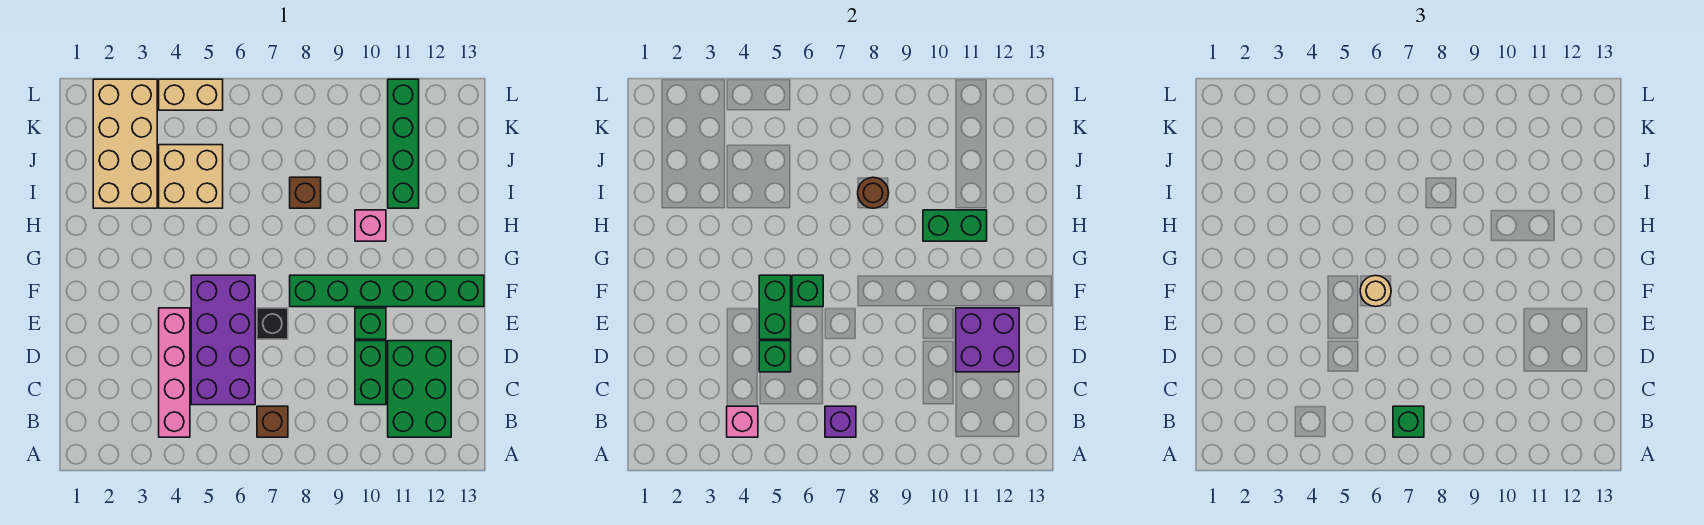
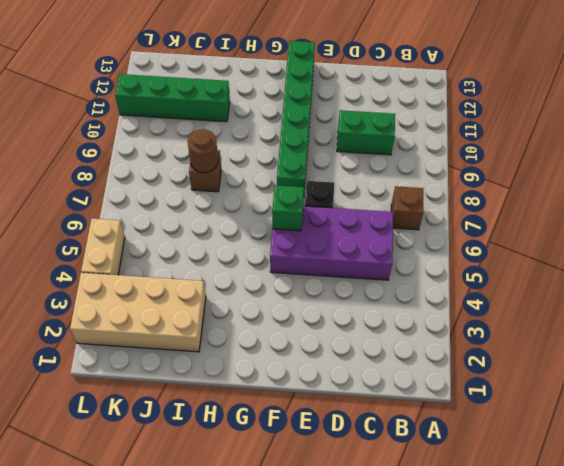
none -> pink 1x4 brick [159,308,190,437]
none -> green 2x3 brick [388,341,451,437]
none -> green 1x1 brick [355,308,386,339]

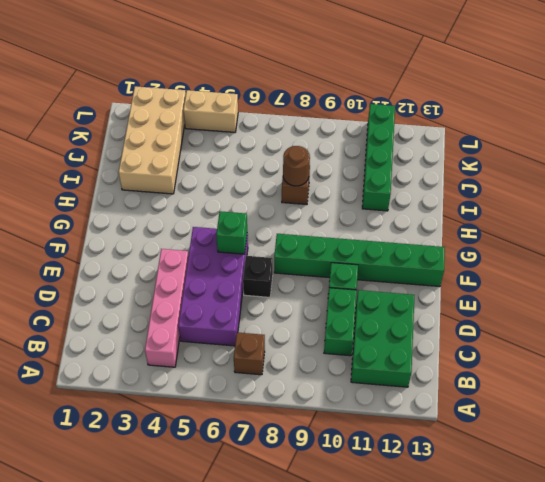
none -> pink 1x1 brick [355,210,386,241]
none -> tan 2x2 brick [159,145,223,208]
none -> pink 1x1 brick [727,406,758,437]

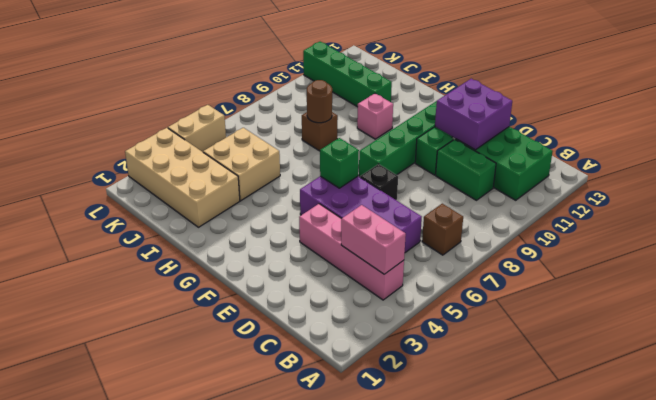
pink 1x2 brick [341,205,406,274] -> pink 1x1 brick [727,406,758,437]
none -> purple 1x1 brick [825,406,856,437]
none -> green 1x1 brick [759,341,791,372]
none -> green 1x2 brick [759,275,791,339]

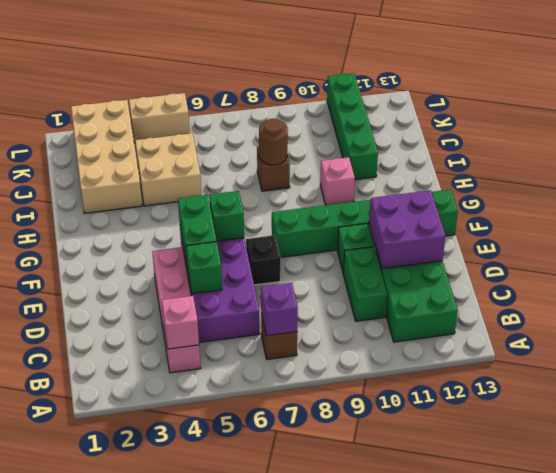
none -> green 1x2 brick [923,210,987,241]
none -> green 1x1 brick [1393,406,1424,437]
none -> tan 1x1 round brick [1360,275,1391,307]

